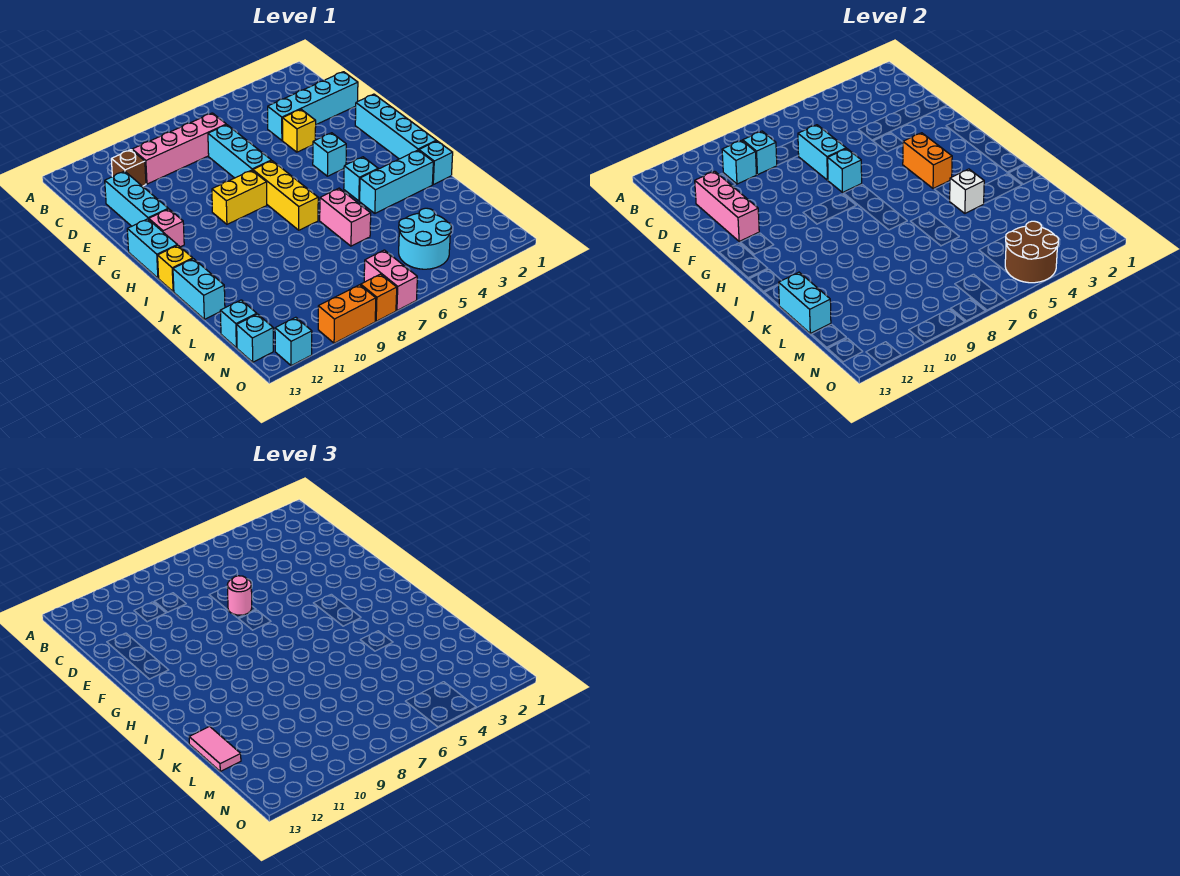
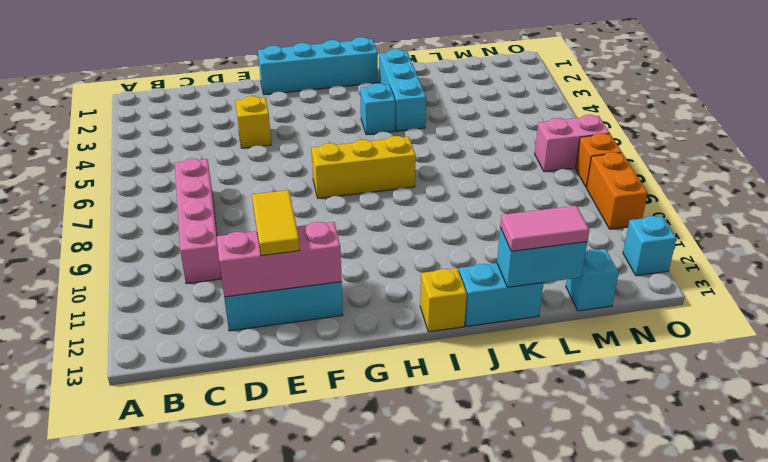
yellow 1x2 tile [252,190,300,256] -> none
none -> brown 1x1 brick [111,150,146,186]
none -> cyan 1x4 brick [268,72,358,140]
none -> cyan 1x3 brick [208,125,271,178]
none -> cyan 1x1 brick [313,133,346,176]

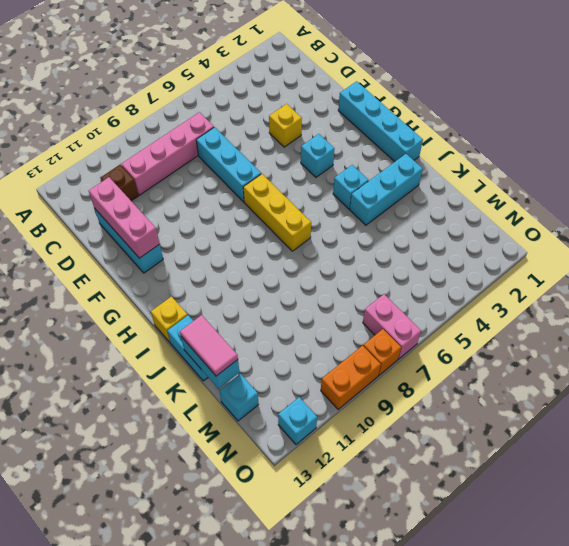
none -> cyan 1x4 brick [268,72,358,140]
none -> yellow 1x2 brick [212,170,267,224]
none -> pink 1x1 brick [149,209,184,247]
none -> cyan 1x2 brick [127,219,177,278]

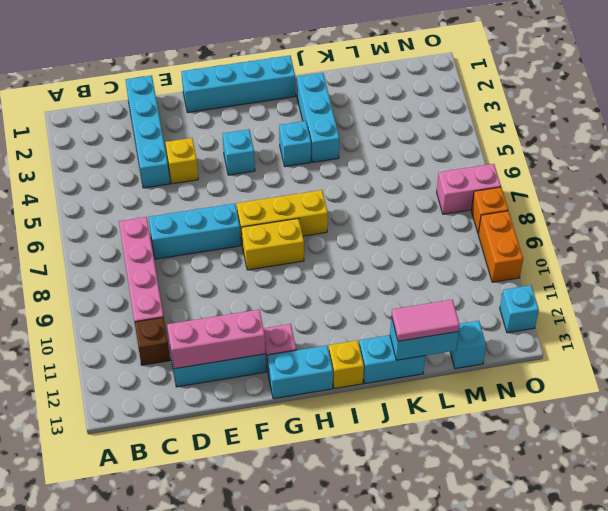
yellow 1x2 brick [241,219,304,270] -> yellow 1x2 brick turned to [212,170,267,224]
none -> cyan 1x1 brick [419,141,453,185]
none -> pink 1x2 brick [320,188,371,246]
none -> cyan 2x2 round brick [399,208,451,269]
none -> cyan 1x1 brick [237,314,273,362]

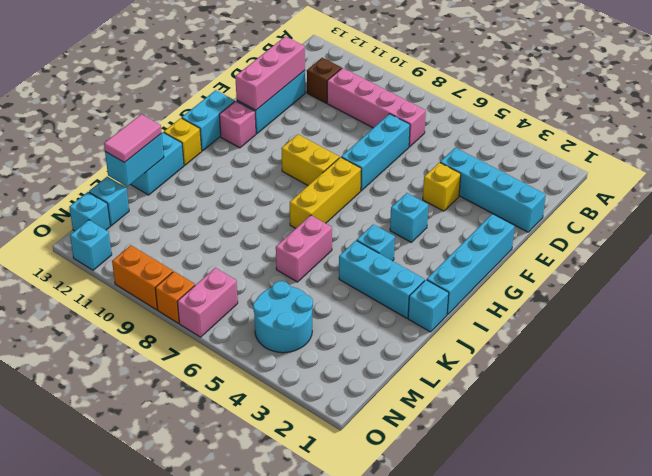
none -> cyan 1x1 brick [743,131,777,175]
none -> cyan 1x1 brick [722,140,756,184]
none -> cyan 1x2 brick [798,125,846,180]
none -> cyan 1x1 brick [828,148,862,192]

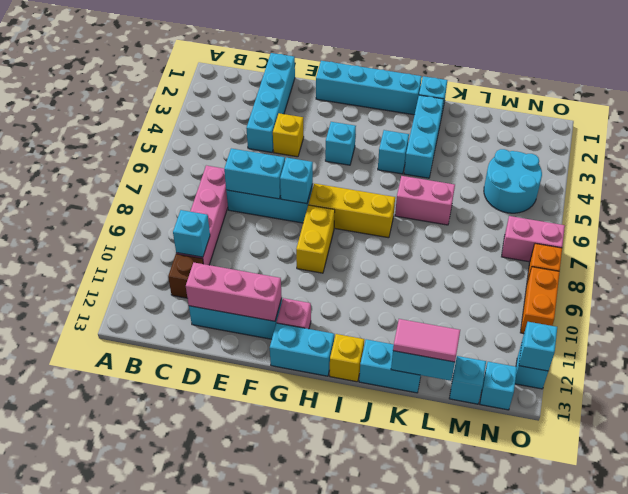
cyan 1x1 brick [519,322,557,371] -> cyan 1x1 brick moved to [743,131,777,175]
none -> orange 1x2 brick [903,133,952,189]
none -> white 1x1 brick [950,169,984,213]
none -> brown 2x2 round brick [1005,221,1058,283]
none -> pink 1x1 round brick [228,576,252,615]

